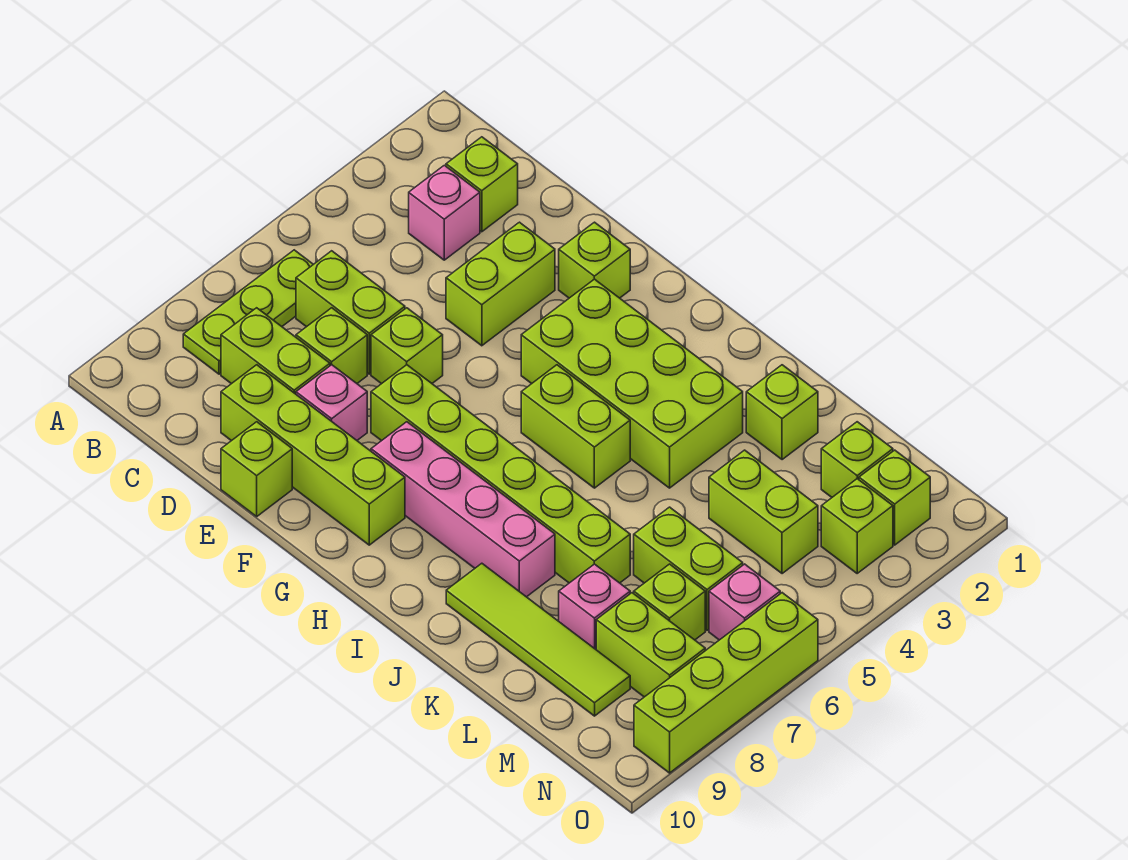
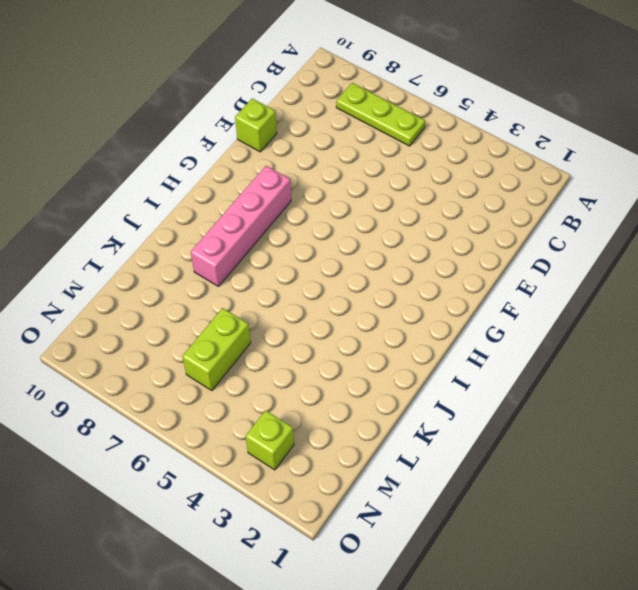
none -> lime 1x1 brick [446,137,518,232]
none -> pink 1x1 brick [409,165,480,260]
none -> lime 1x2 brick [296,251,405,374]

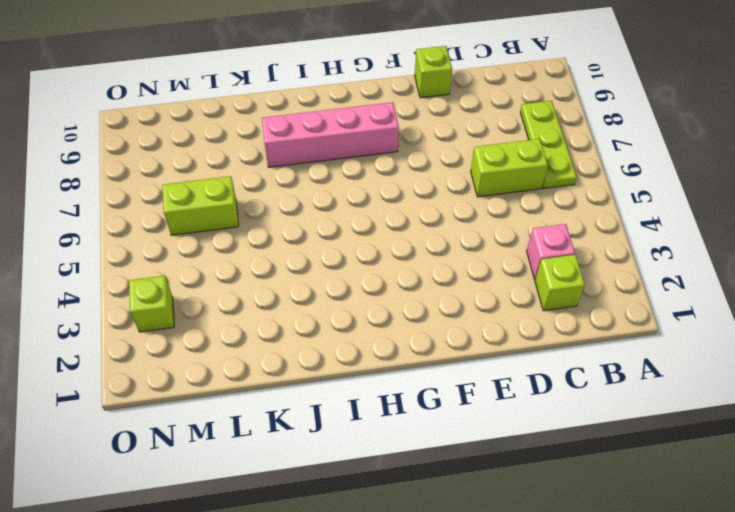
none -> lime 1x2 brick [221,308,330,394]
none -> lime 1x1 brick [296,308,367,383]
none -> lime 1x4 brick [221,365,405,545]

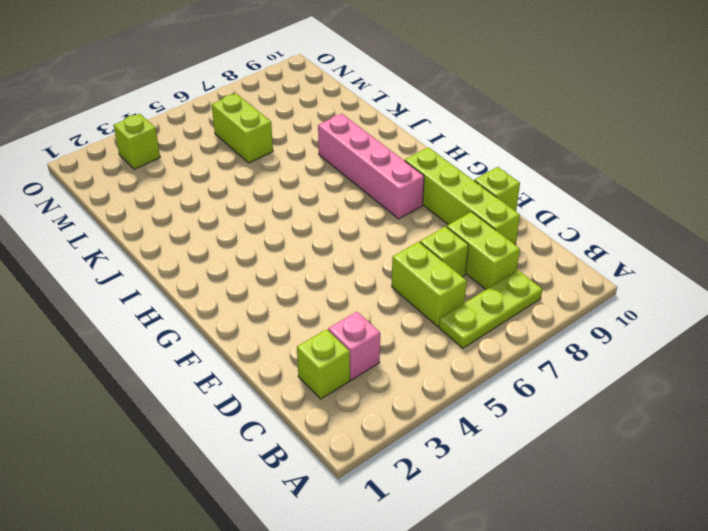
none -> lime 1x2 brick [446,222,555,346]
none -> lime 1x1 brick [371,308,443,384]
none -> pink 1x1 brick [296,365,367,440]

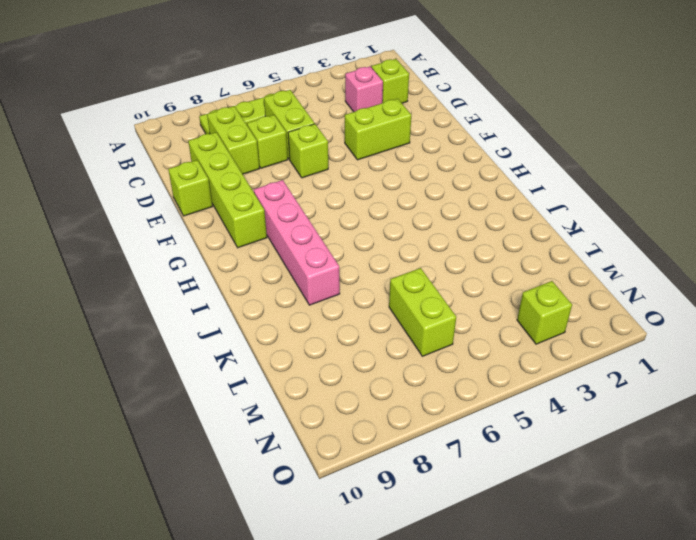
none -> pink 1x1 brick [296,365,367,440]
none -> lime 1x1 brick [559,222,630,298]
none -> lime 1x6 brick [371,365,630,583]

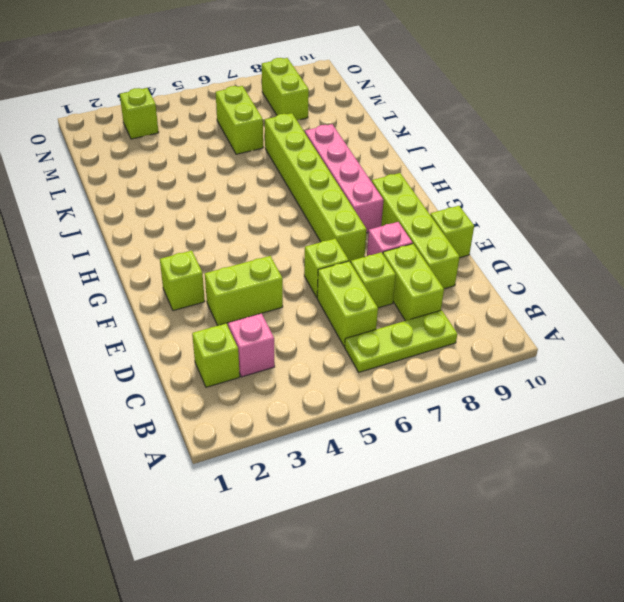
none -> lime 2x4 brick [521,279,743,488]
none -> lime 1x2 brick [521,365,630,488]
none -> lime 1x4 tile [446,563,630,716]

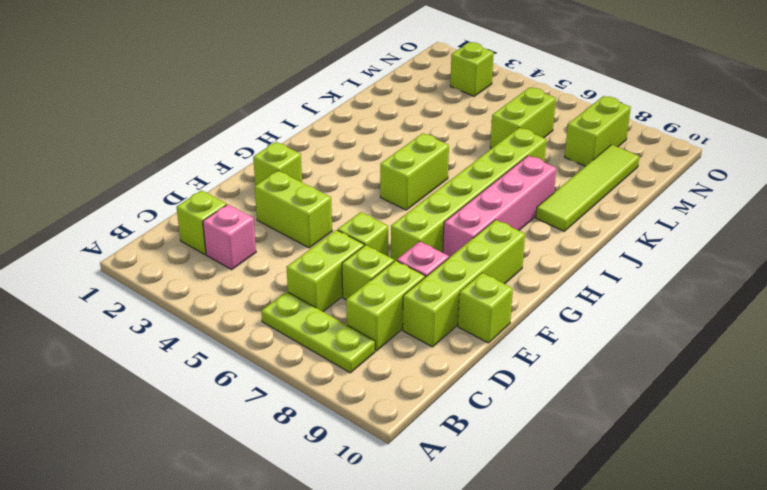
none -> lime 2x4 brick [521,279,743,488]
none -> lime 1x1 brick [746,365,818,460]
none -> lime 1x2 brick [709,450,818,574]

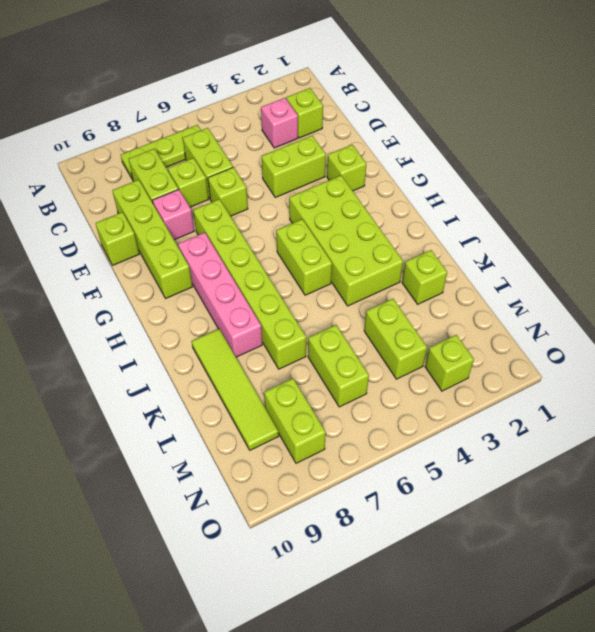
none -> pink 1x1 brick [559,564,630,649]
none -> lime 1x1 brick [821,422,893,497]
none -> lime 1x1 brick [634,564,705,640]

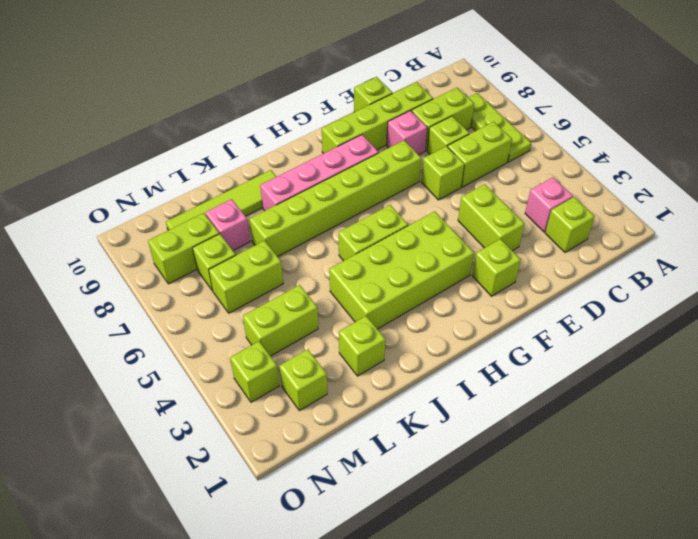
none -> lime 1x1 brick [859,450,930,545]
none -> pink 1x1 brick [709,564,780,640]
none -> lime 1x4 brick [634,593,818,773]

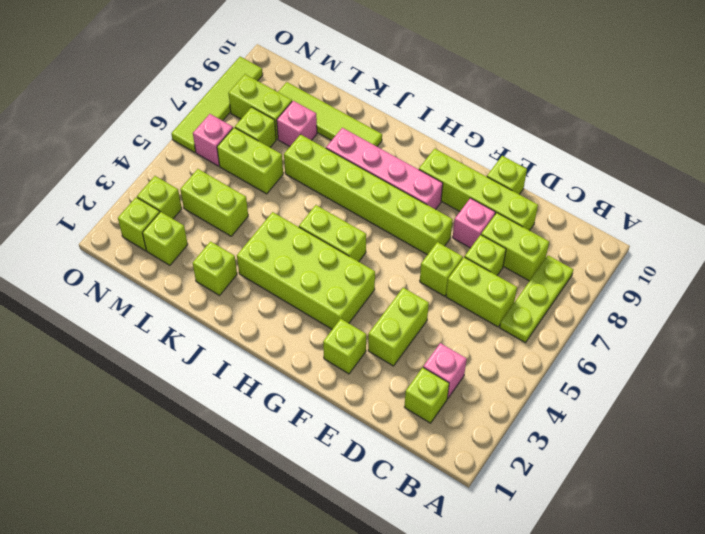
lime 1x4 tile [171,57,263,152] -> lime 1x4 brick [634,593,818,773]

